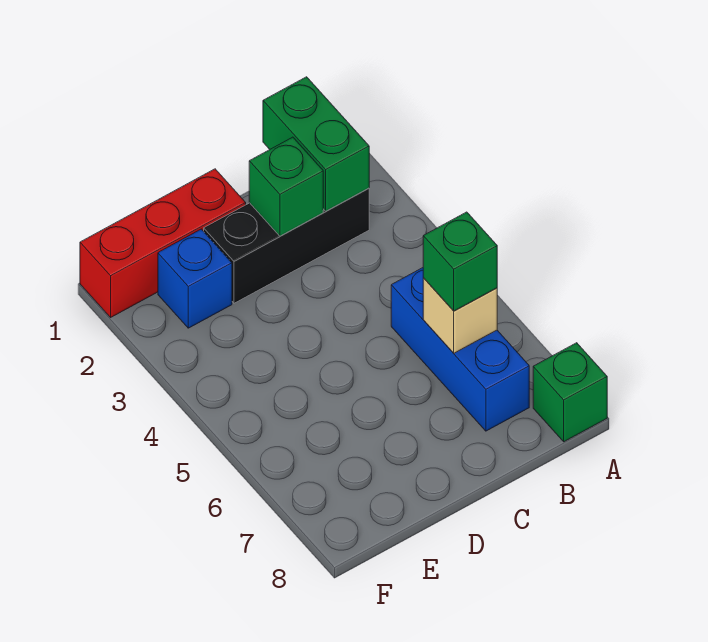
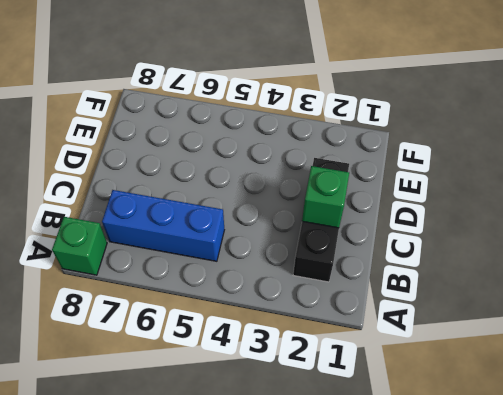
none -> red 1x3 brick [80,169,246,317]
none -> blue 1x1 brick [158,229,232,328]

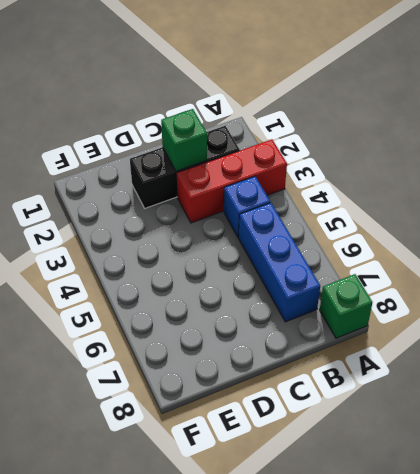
red 1x3 brick [177,139,287,223] -> red 1x3 brick moved to [80,169,246,317]
blue 1x1 brick [224,176,270,238] -> blue 1x1 brick moved to [158,229,232,328]
none -> green 1x2 brick [263,77,369,211]
none -> tan 1x1 brick [423,278,497,353]

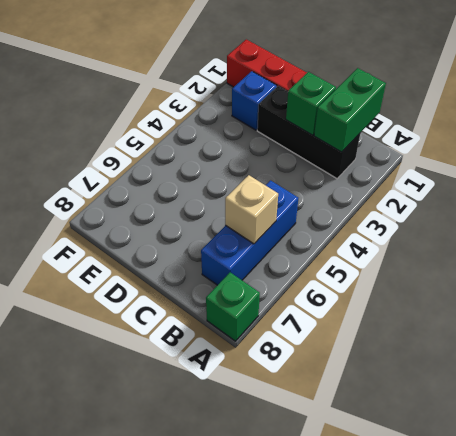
none -> green 1x1 brick [423,212,497,311]

